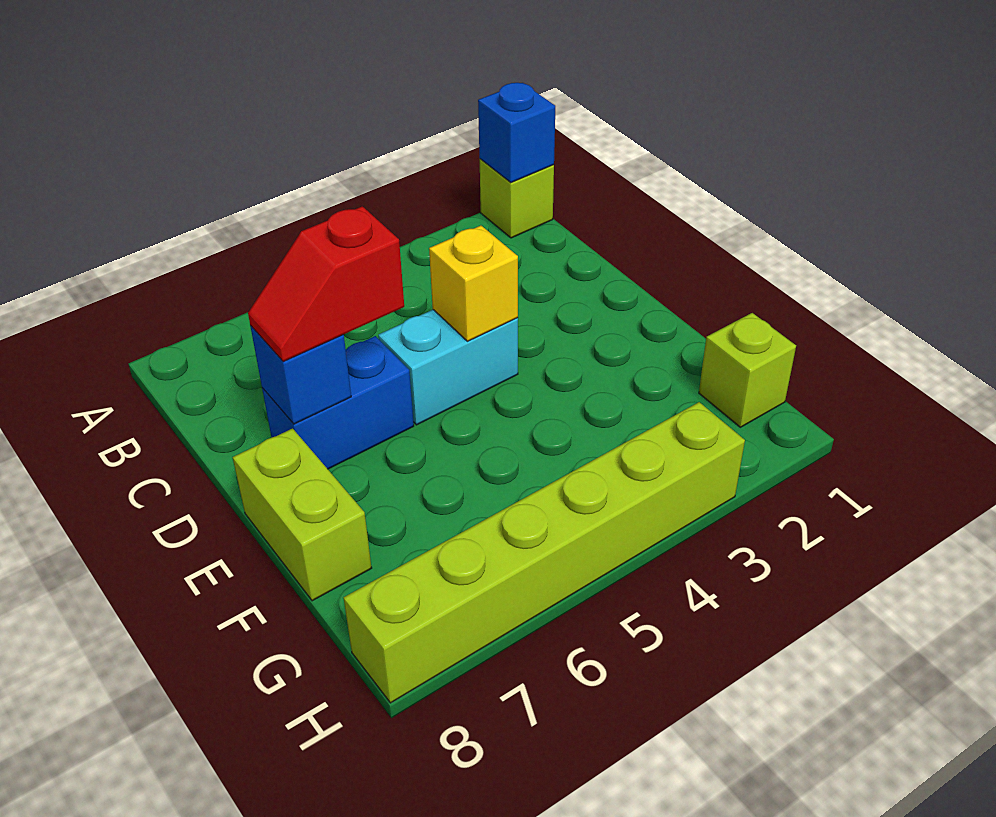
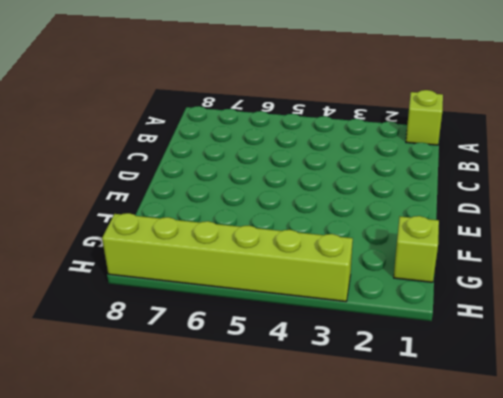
none -> cyan 1x2 brick [378,310,518,425]
none -> blue 1x2 brick [262,336,414,469]

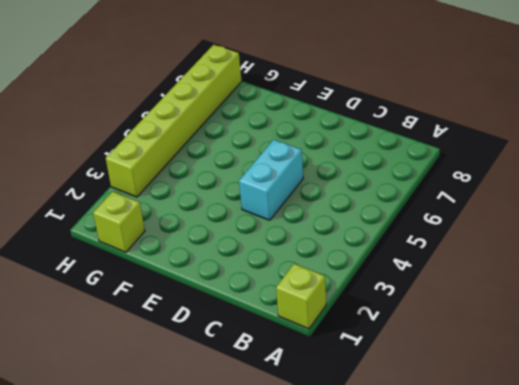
none -> blue 1x2 brick [262,336,414,469]
none -> lime 1x2 brick [233,429,371,601]

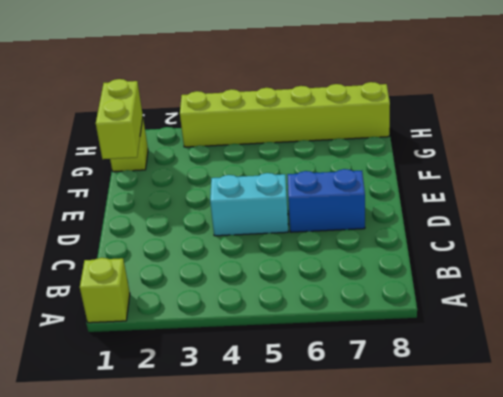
lime 1x2 brick [96,79,143,159] -> lime 1x2 brick moved to [233,429,371,601]
none -> blue 1x1 brick [478,83,555,183]
none -> yellow 1x1 brick [429,226,518,341]

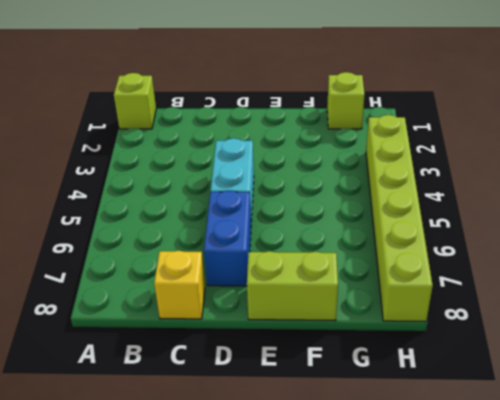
yellow 1x1 brick [154,251,205,319] -> yellow 1x1 brick moved to [429,226,518,341]
none -> blue 1x1 brick [478,83,555,183]
none -> blue 1x1 brick [250,326,351,424]

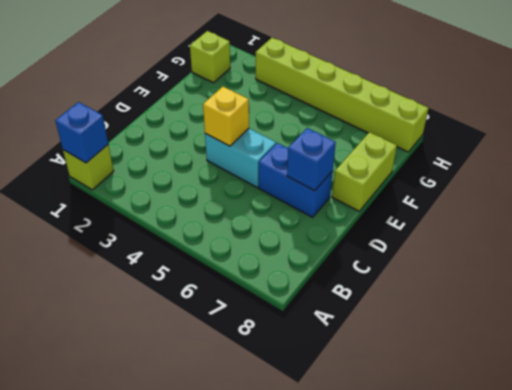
none -> red 1x2 slope [248,206,404,362]

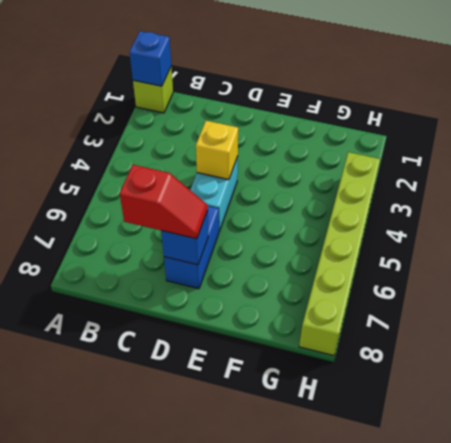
red 1x2 slope [120,165,208,239] -> red 1x2 slope turned to [248,206,404,362]
none -> lime 1x2 brick [233,429,371,601]
none -> lime 1x1 brick [699,313,796,427]

